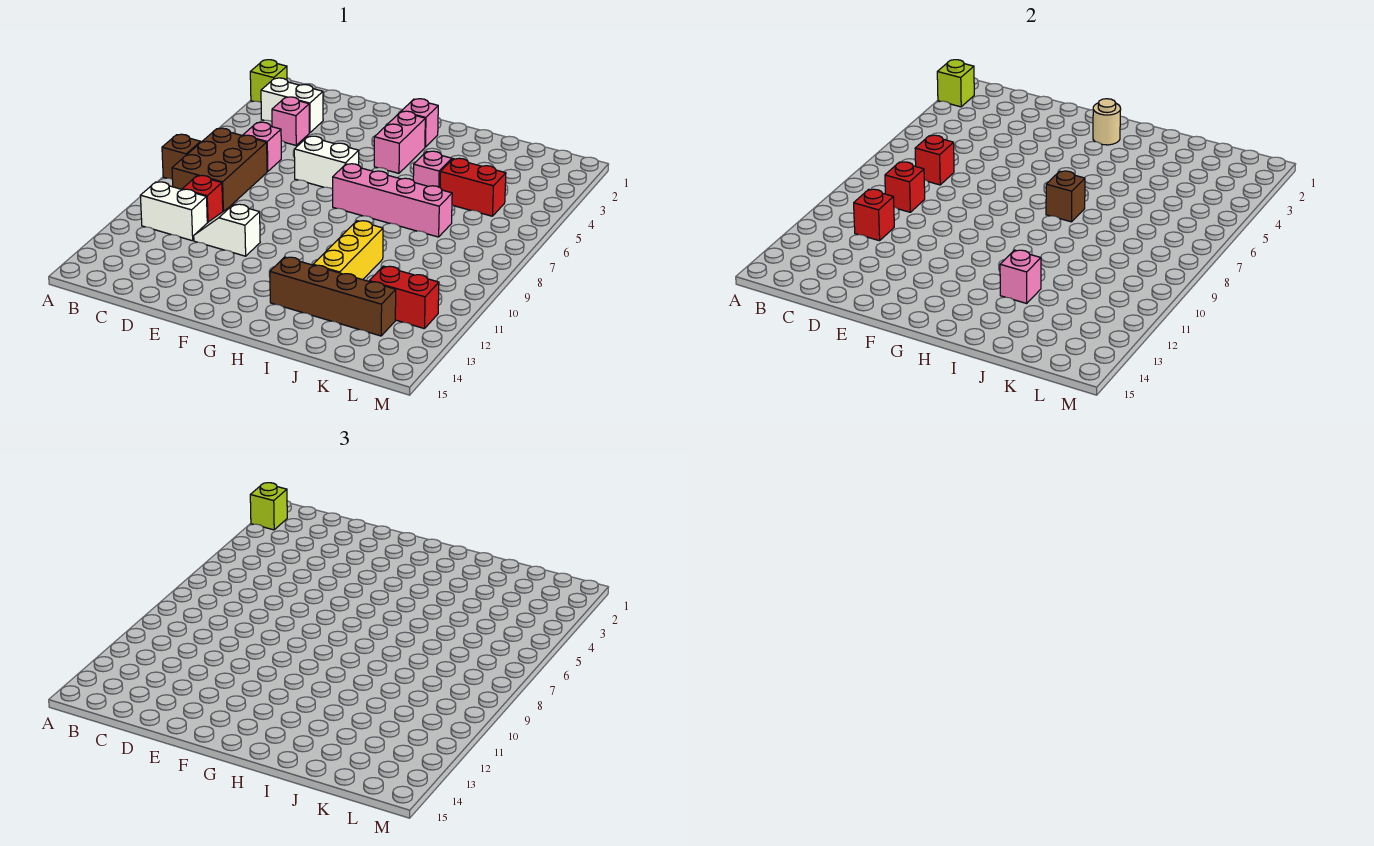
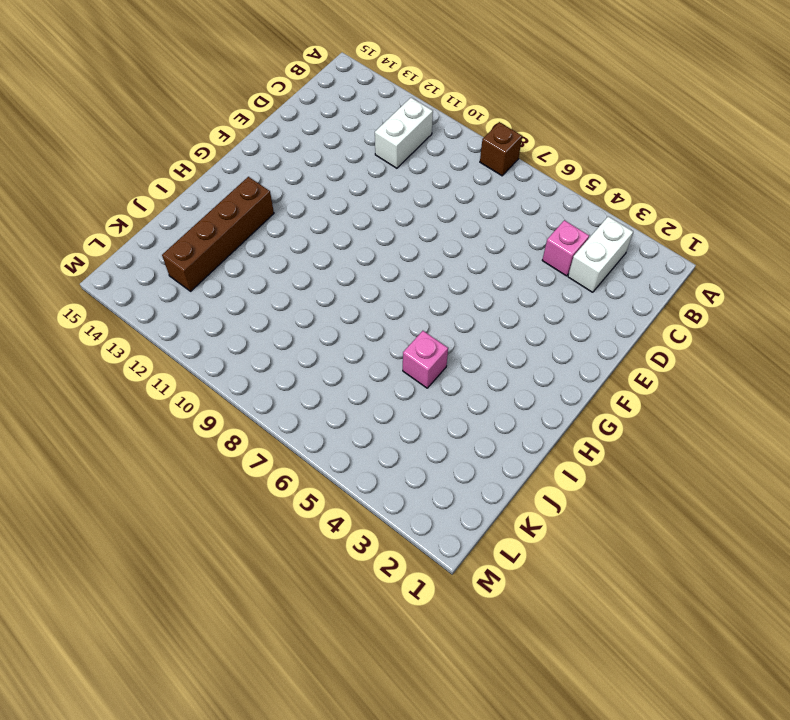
none -> lime 1x1 brick [250,60,287,102]
none -> brown 2x3 brick [172,128,267,211]
none -> pink 1x1 brick [243,122,281,172]

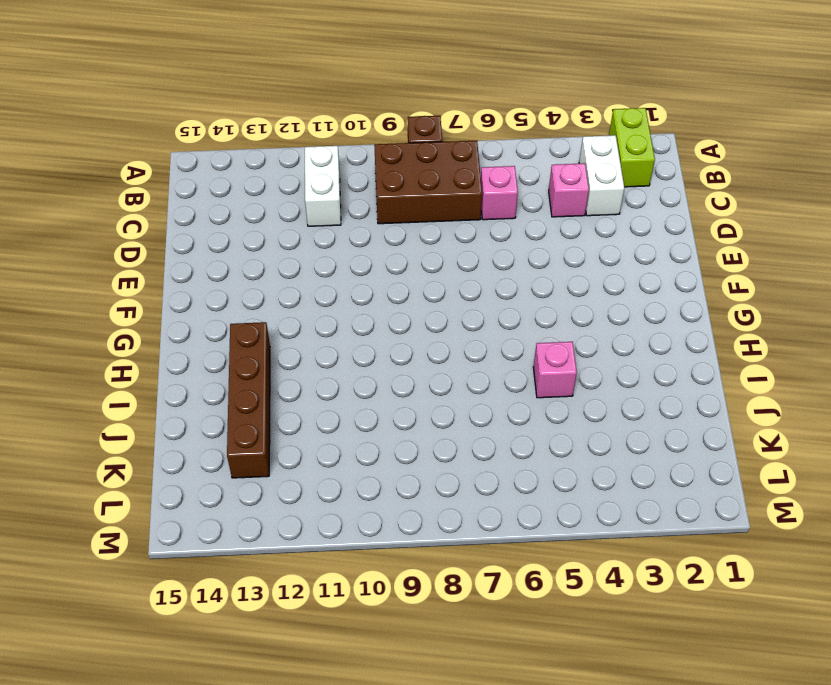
lime 1x2 brick [609,108,655,187] -> lime 1x1 brick [250,60,287,102]
none -> red 1x1 brick [182,176,223,223]
none -> white 1x2 slope [194,204,260,256]
none -> white 1x2 brick [294,136,359,189]

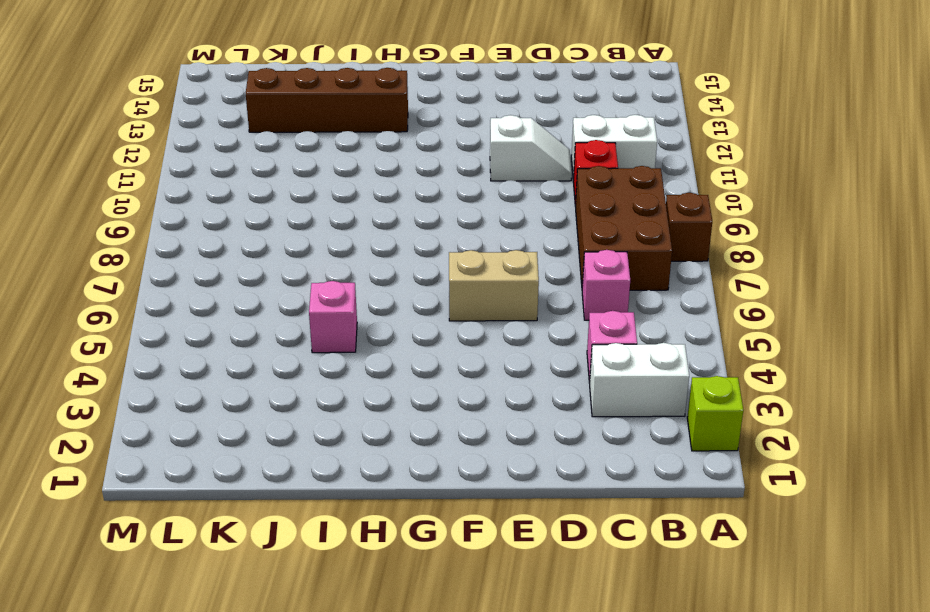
tan 1x2 brick [449,250,539,321] -> white 1x2 brick [294,136,359,189]
none -> pink 1x1 brick [401,99,438,147]
none -> pink 1x2 brick [374,111,425,173]
none -> pink 1x4 brick [333,164,452,237]

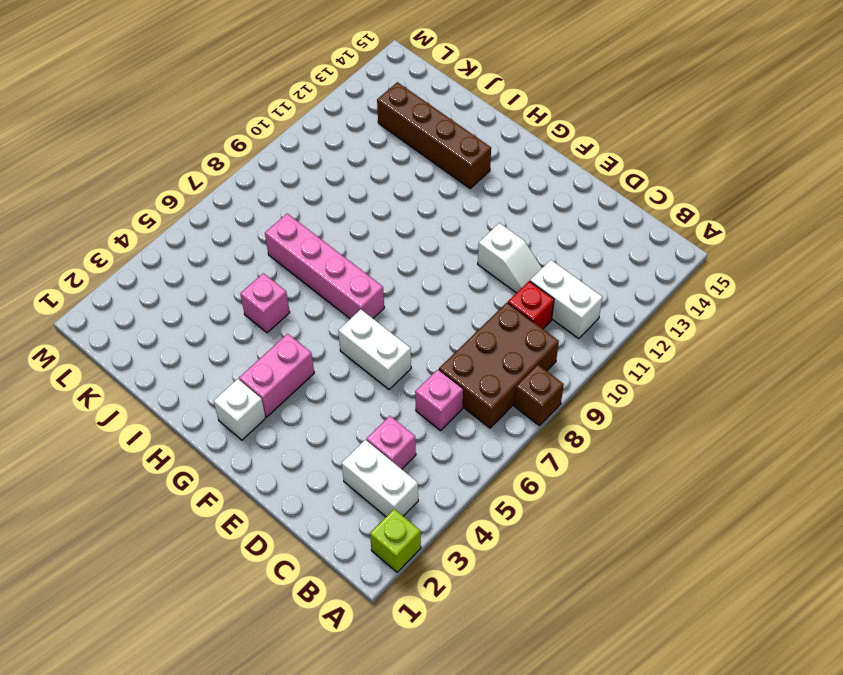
white 1x1 brick [214,379,266,440] -> pink 1x1 brick [401,99,438,147]
none -> yellow 1x3 brick [313,221,383,280]
none -> red 1x2 brick [440,158,506,216]
none -> red 1x2 brick [369,266,439,329]

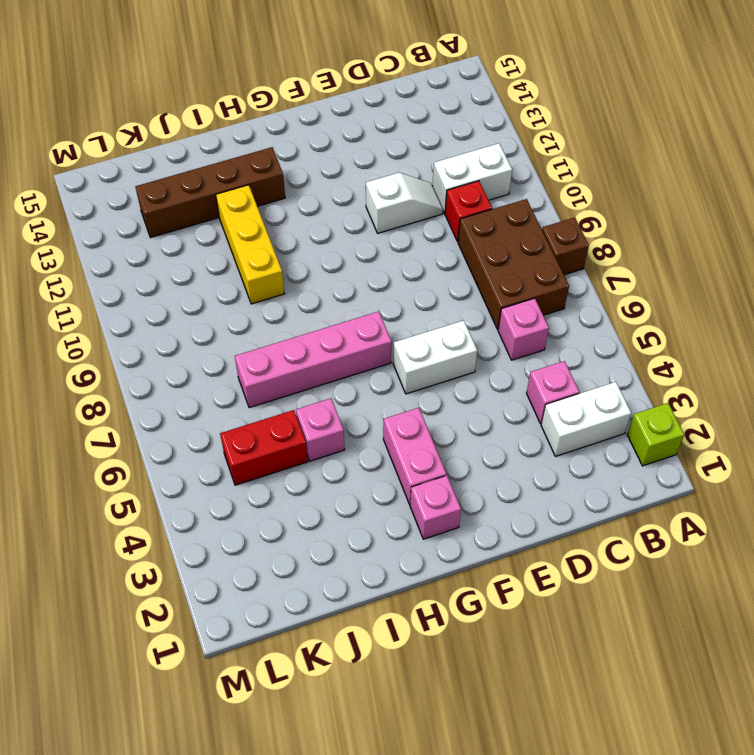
none -> red 1x2 brick [369,266,439,329]
none -> lime 1x1 brick [937,60,974,107]
none -> red 1x1 brick [915,135,954,185]

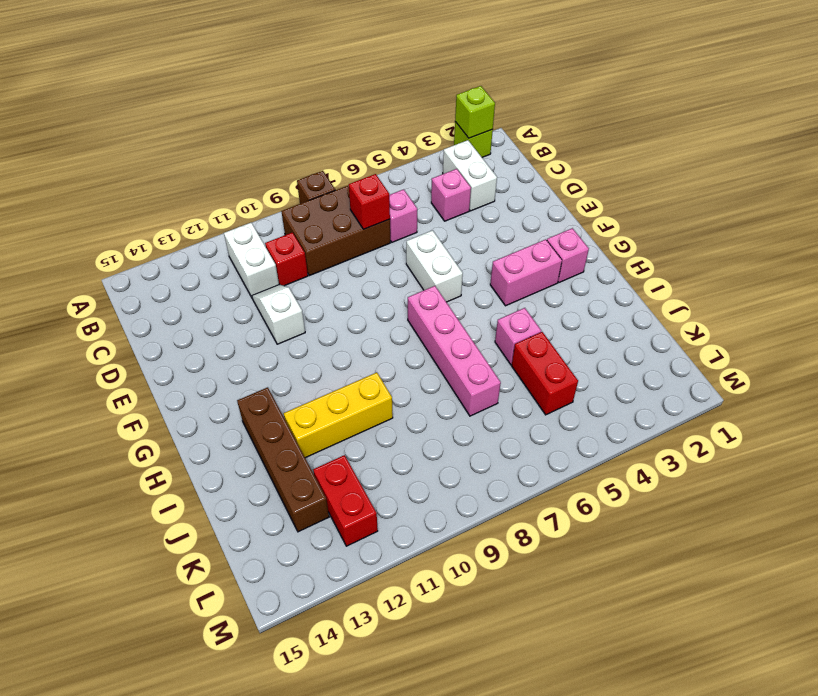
none -> red 1x1 brick [885,162,925,212]
none -> red 1x1 brick [854,189,894,241]
none -> tan 1x1 round brick [1093,99,1121,145]

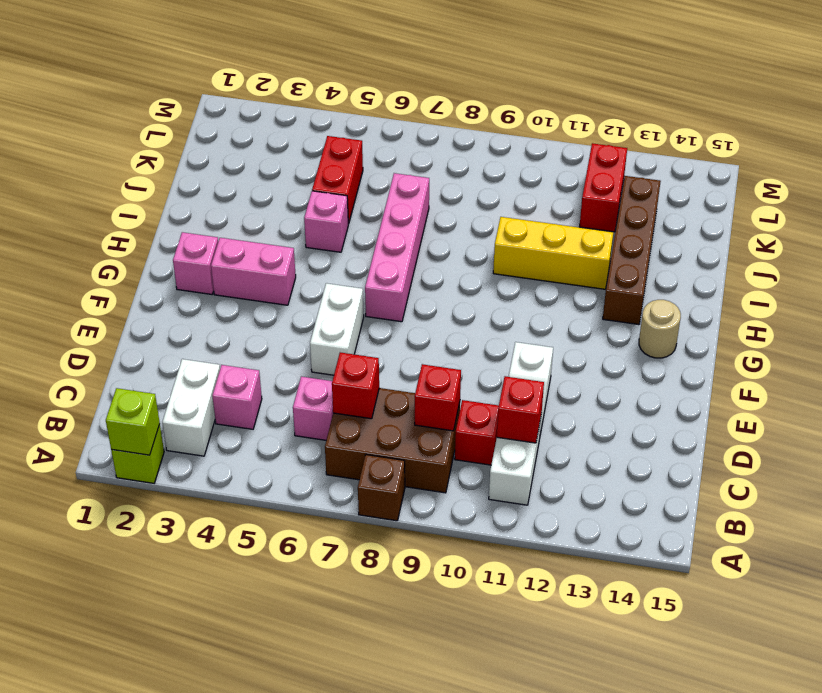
tan 1x1 round brick [639,300,681,358] -> tan 1x1 round brick moved to [1093,99,1121,145]
none -> brown 1x1 brick [1046,171,1085,222]
none -> pink 1x1 brick [1000,250,1041,303]
none -> lime 1x1 brick [250,483,287,530]

